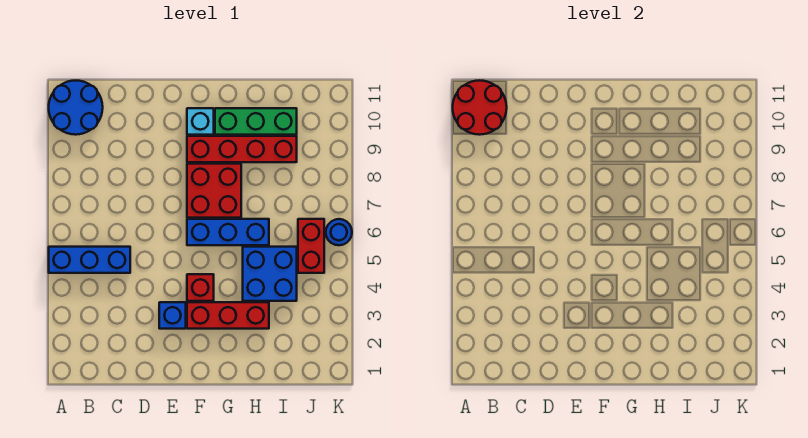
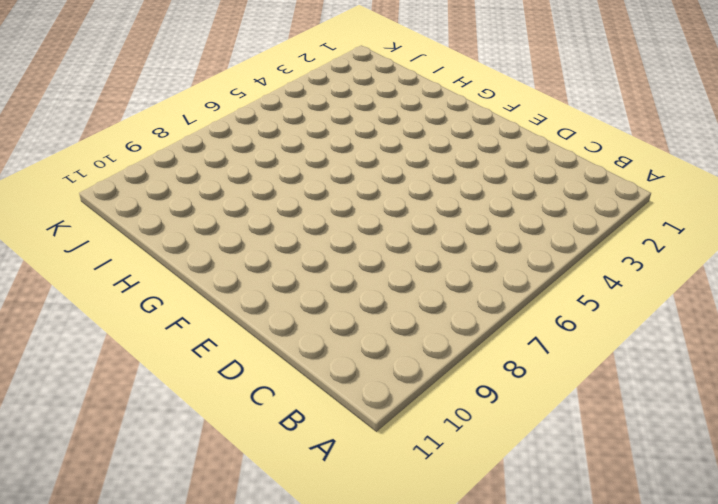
none -> blue 1x3 brick [49,247,130,273]
none -> blue 2x2 round brick [49,80,103,135]
none -> blue 1x1 brick [159,302,186,329]

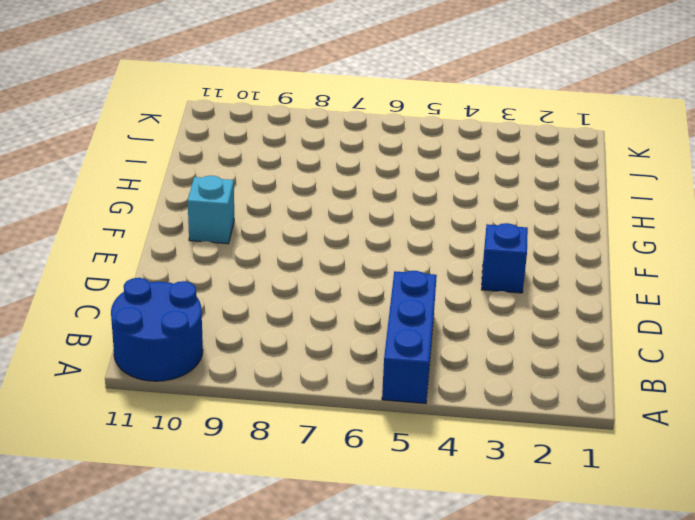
none -> red 1x3 brick [187,302,269,329]
none -> red 1x1 brick [187,274,214,301]
none -> blue 1x3 brick [187,219,269,245]

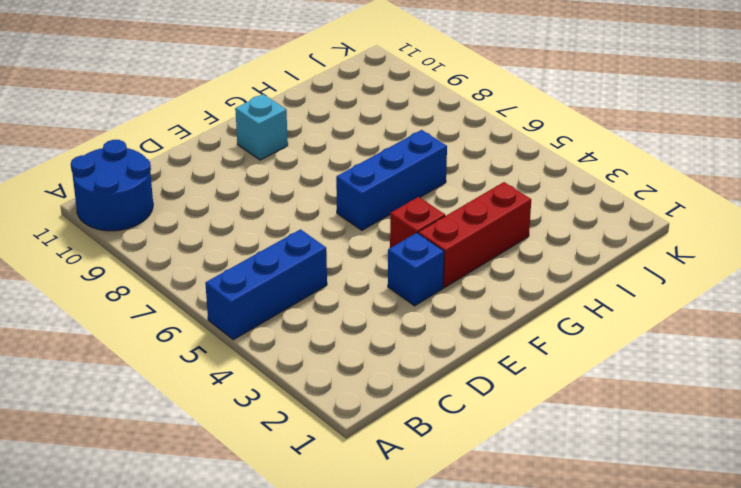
none -> red 2x2 brick [187,164,241,218]
none -> red 1x4 brick [187,136,297,162]
none -> green 1x3 brick [215,108,297,135]

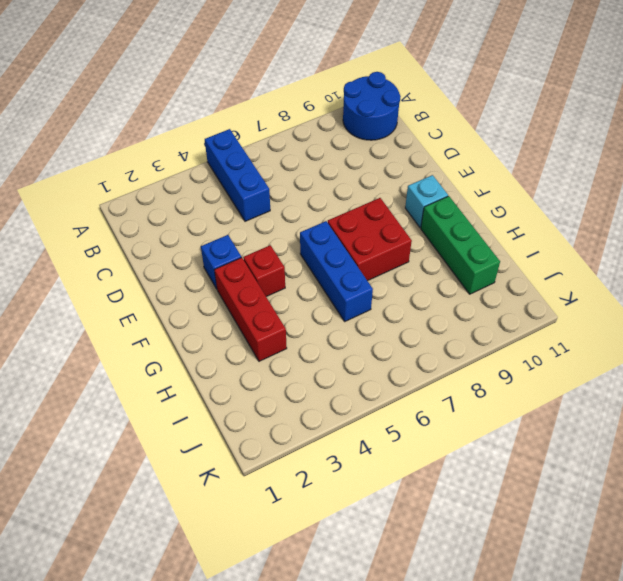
none -> red 1x4 brick [187,136,297,162]
none -> blue 2x2 brick [243,247,297,301]
none -> red 1x2 brick [298,219,324,273]

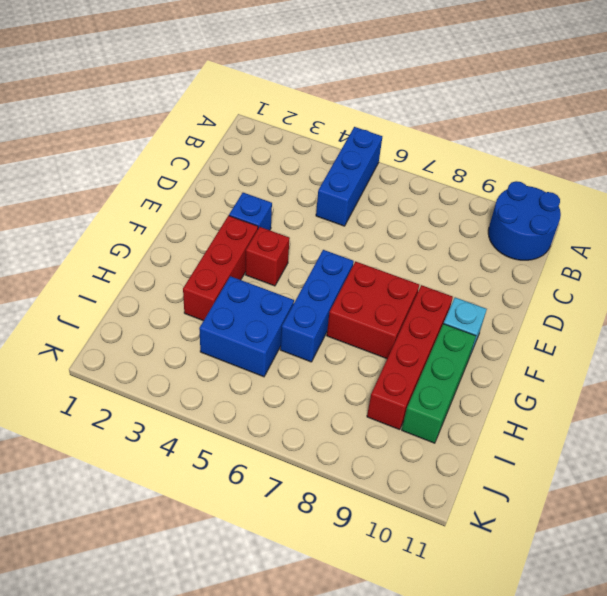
none -> red 1x2 brick [298,219,324,273]
none -> blue 1x1 round brick [326,219,352,245]
none -> red 2x2 round brick [453,80,507,135]

